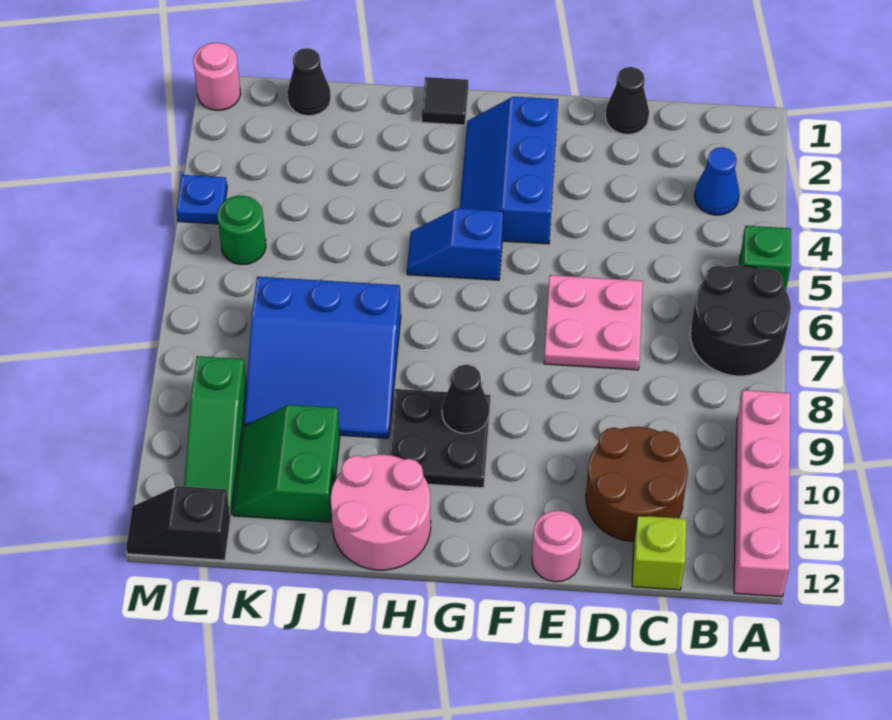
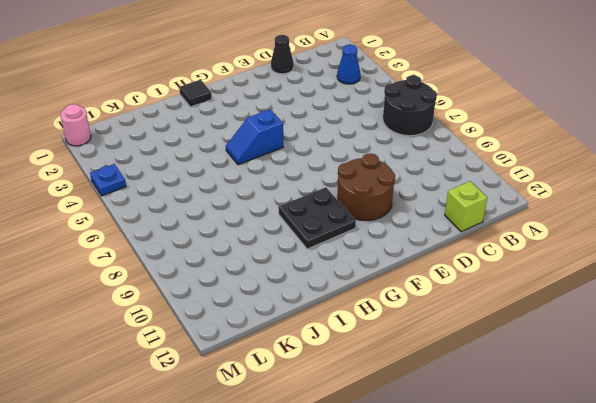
brown 2x2 round brick [337,154,395,220] -> brown 2x2 round brick moved to [586,427,688,542]
none -> green 1x1 brick [740,226,791,290]
none -> pink 1x4 brick [734,390,790,597]
none -> pink 2x2 plate [544,275,643,370]

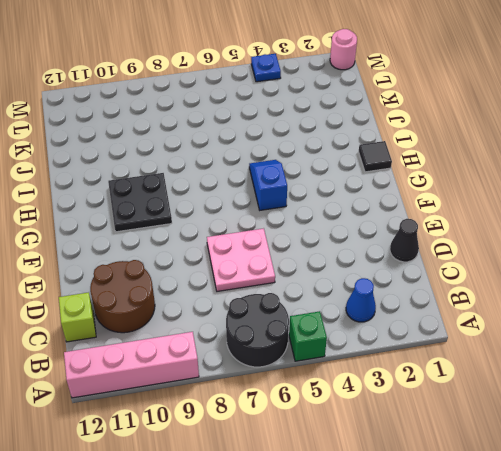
none -> pink 1x1 round brick [532,511,583,582]
none -> blue 2x3 slope [460,97,558,244]
none -> pink 2x2 round brick [331,455,431,570]

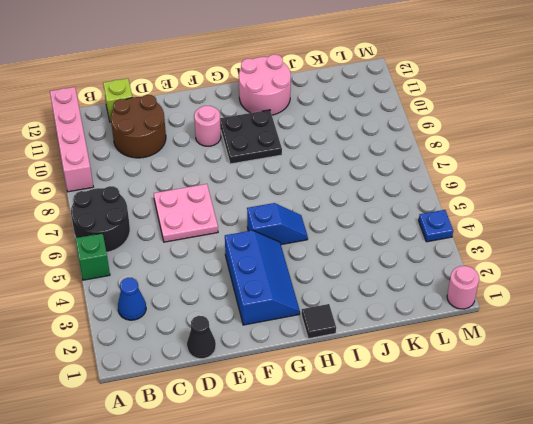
pink 1x1 round brick [194,106,221,146] -> pink 1x1 round brick moved to [532,511,583,582]
none -> blue 3x3 slope [244,277,401,438]
none -> green 2x2 slope [233,405,340,522]
none -> black 1x1 cone [287,48,331,116]

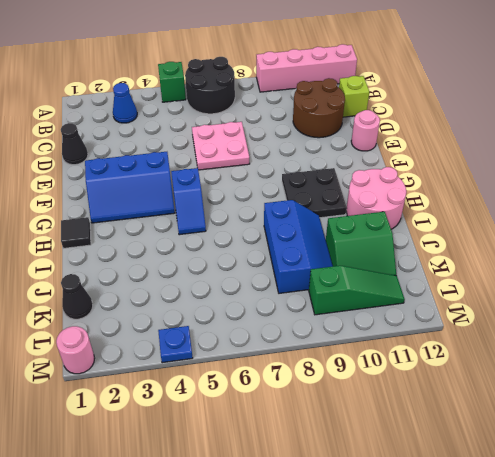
blue 2x3 slope [264,200,333,293] -> blue 3x3 slope [244,277,401,438]
none -> green 1x1 round brick [217,196,266,265]
none -> black 1x2 slope [126,486,231,560]
none -> black 1x1 cone [442,365,489,433]

